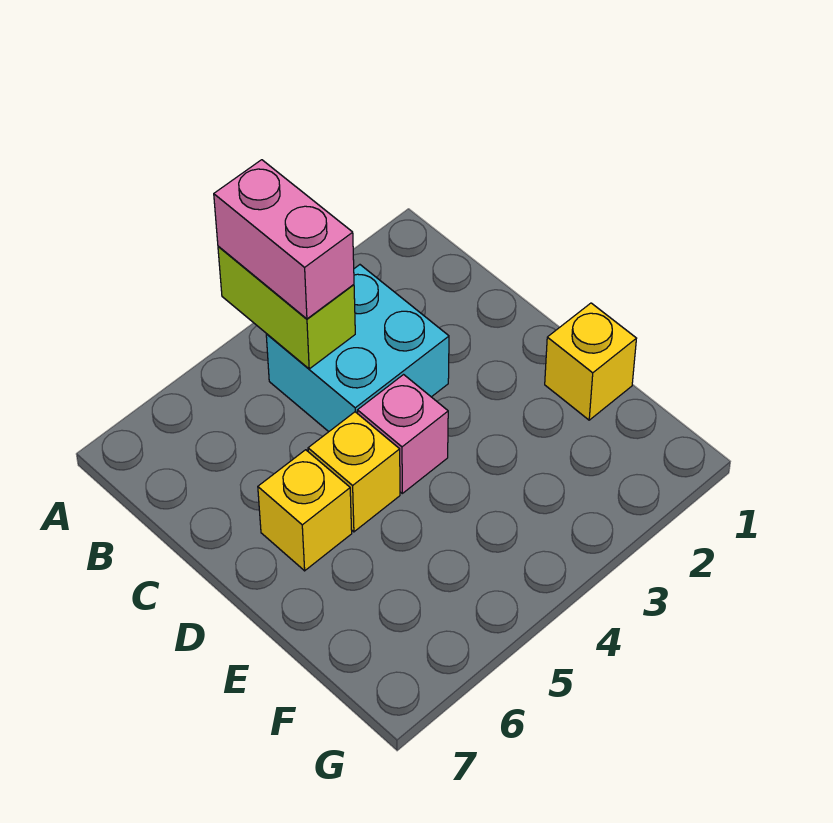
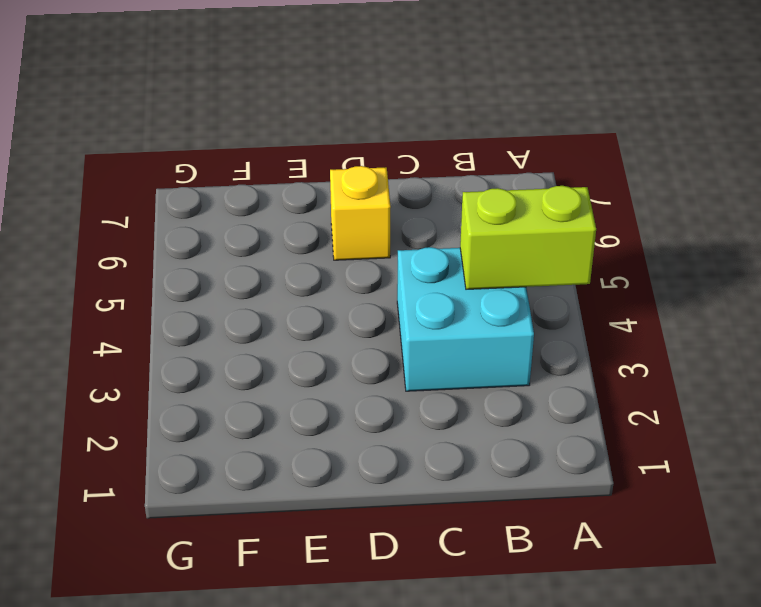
none -> pink 1x1 brick [357,375,448,493]
none -> yellow 1x1 brick [308,412,400,532]

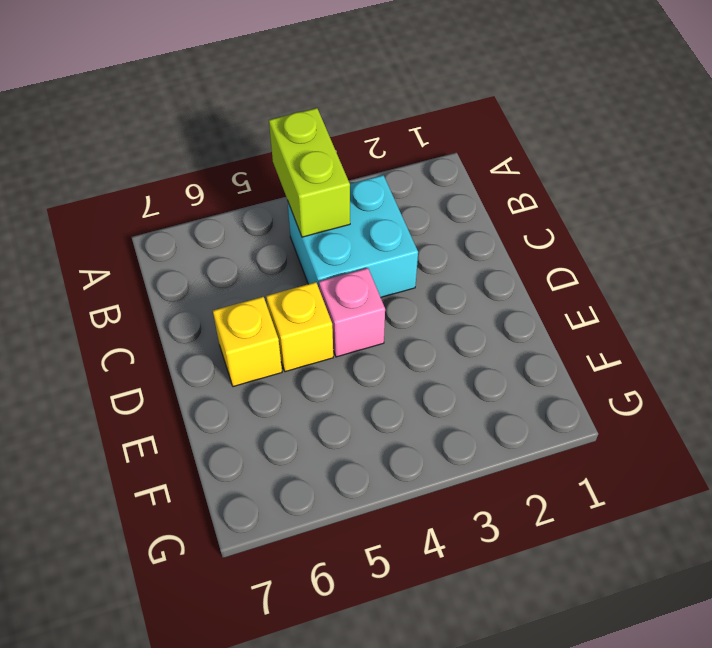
none -> yellow 1x1 brick [545,303,636,420]
none -> pink 1x2 brick [214,160,354,319]

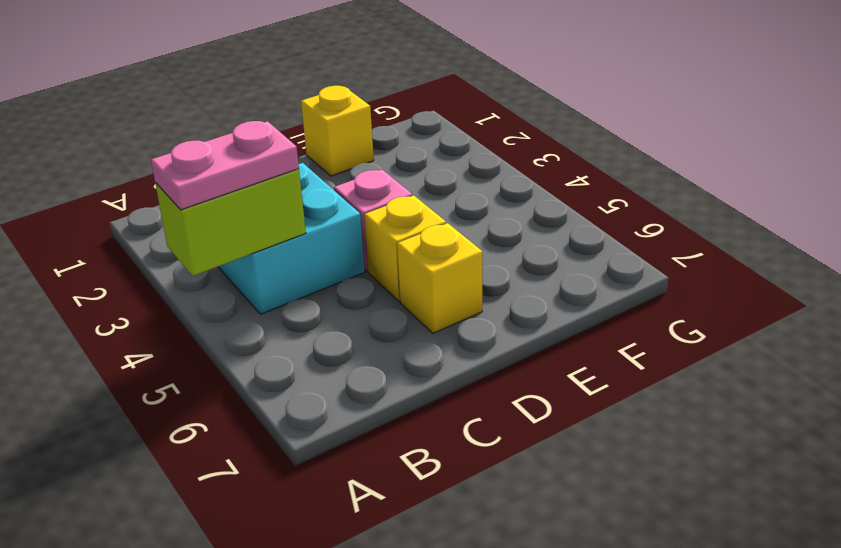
pink 1x2 plate [151,121,299,210] -> pink 1x2 brick [214,160,354,319]

